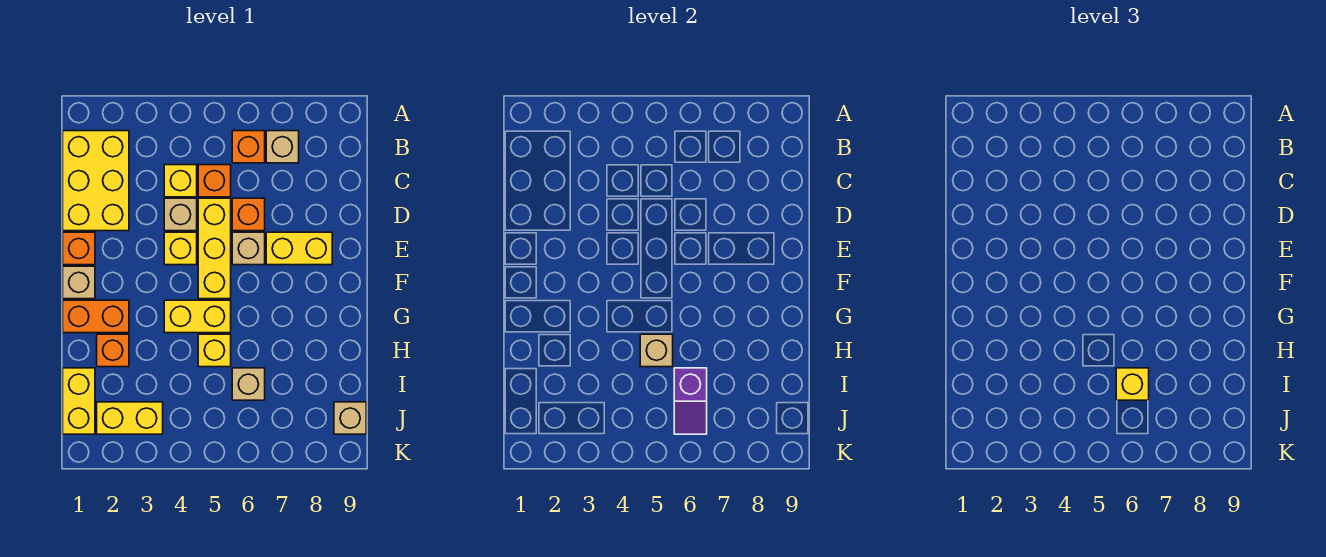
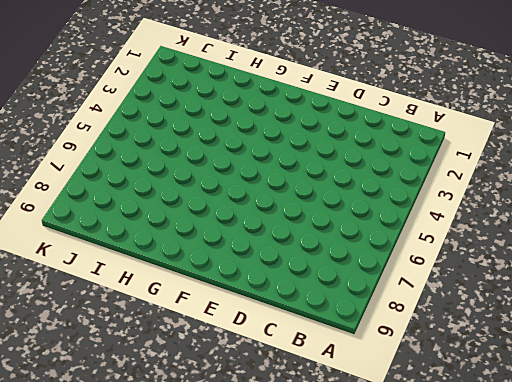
none -> yellow 2x3 brick [63,131,129,231]
none -> orange 1x1 brick [232,131,265,163]
none -> tan 1x1 brick [266,131,299,163]

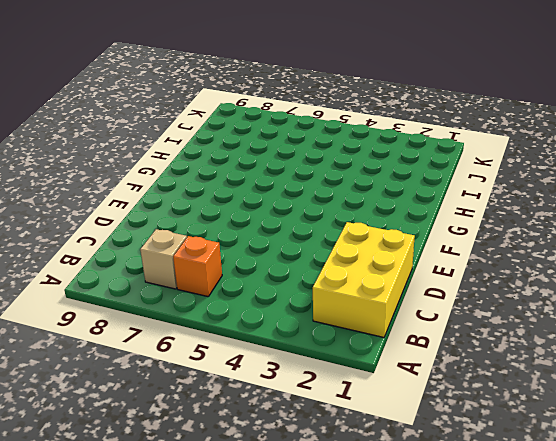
none -> yellow 1x1 brick [164,165,197,197]
none -> orange 1x1 brick [198,165,231,197]
none -> tan 1x1 brick [164,198,197,231]

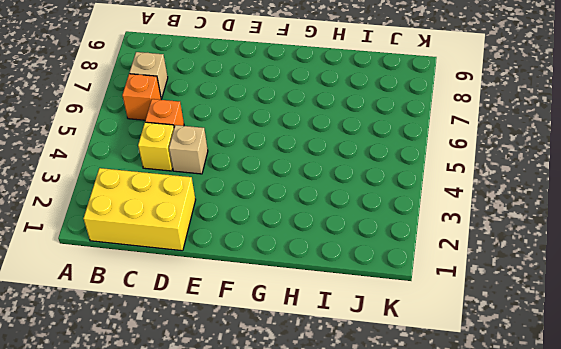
none -> yellow 1x3 brick [198,198,231,299]
none -> orange 1x1 brick [232,198,265,231]
none -> orange 1x1 brick [63,232,95,265]

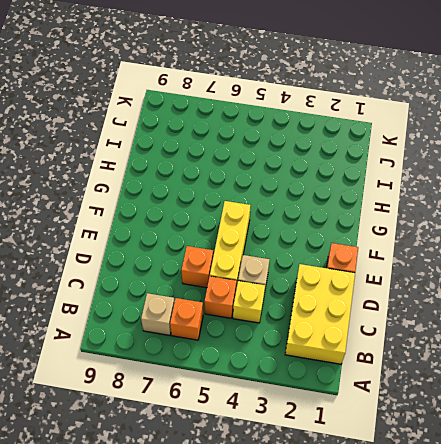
none -> yellow 1x1 brick [164,232,197,265]
none -> tan 1x1 brick [232,232,265,265]
none -> yellow 1x2 brick [266,232,332,265]

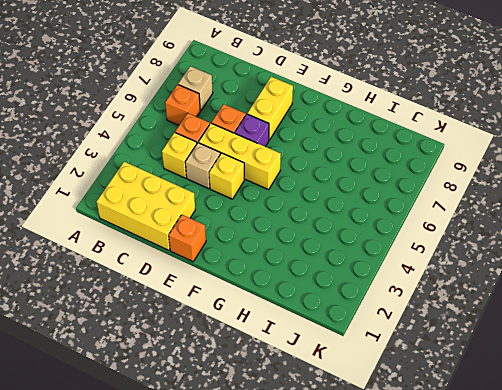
purple 1x1 brick [235,114,269,147] -> tan 1x1 brick [232,232,265,265]
none -> tan 1x1 brick [63,266,95,299]
none -> orange 1x2 brick [63,300,129,333]
none -> yellow 1x2 brick [164,300,231,333]

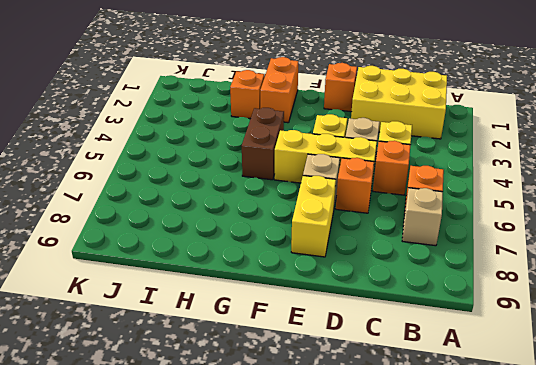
brown 1x2 brick [242,108,284,180] -> yellow 1x2 brick [164,300,231,333]
none -> tan 1x1 brick [63,266,95,299]
none -> yellow 1x1 brick [198,334,231,367]
none -> yellow 1x2 brick [63,368,95,434]

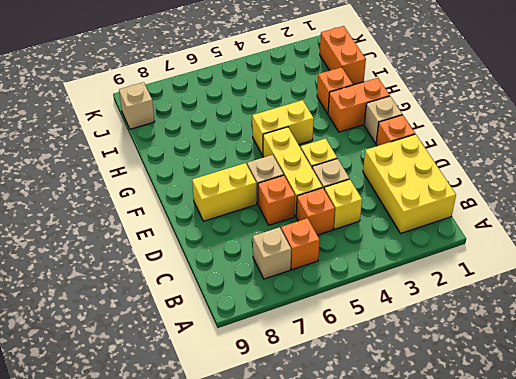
orange 1x2 brick [320,26,366,85] -> yellow 1x2 brick [63,368,95,434]
none -> yellow 1x1 brick [198,334,231,367]
none -> tan 1x1 brick [232,368,265,400]
none -> yellow 1x2 brick [97,402,163,434]

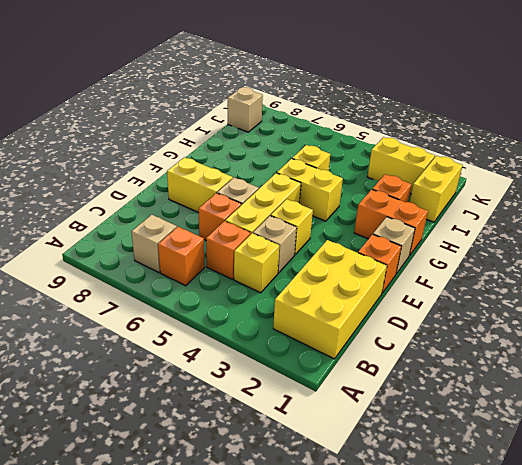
none -> tan 1x1 brick [232,368,265,400]
none -> tan 1x1 brick [640,334,673,367]
none -> purple 1x2 slope [674,368,707,434]

